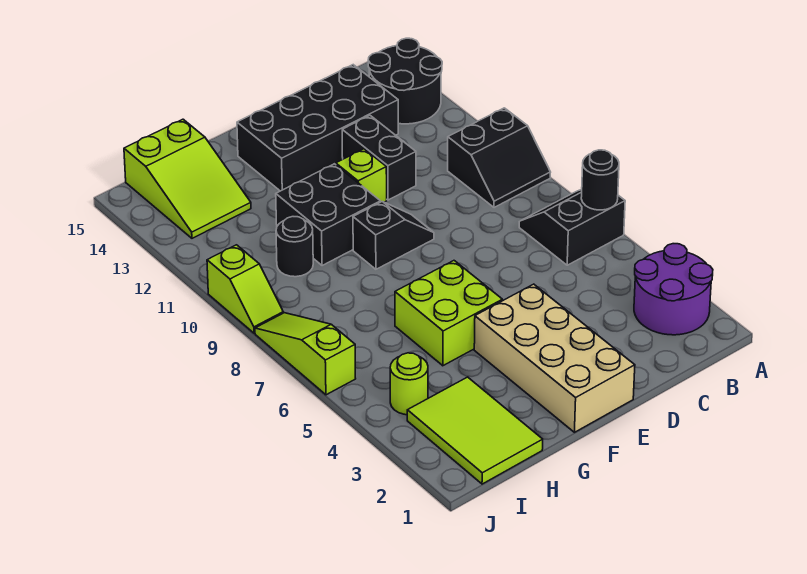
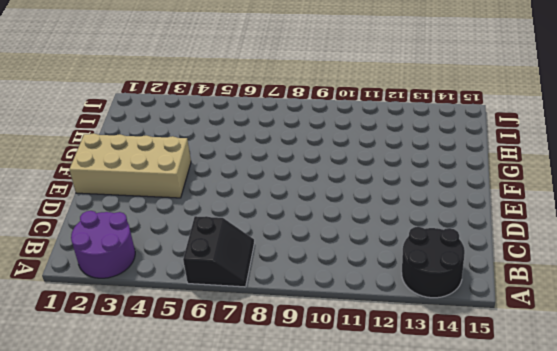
none -> black 2x2 slope [448,108,551,208]
none -> black 2x4 brick [237,65,398,191]
none -> black 1x2 brick [342,116,416,200]

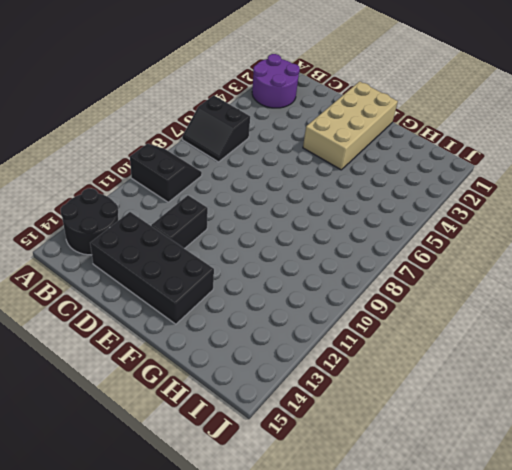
none -> black 1x2 slope [353,202,434,269]
none -> lime 1x1 brick [336,149,387,202]
none -> lime 2x2 brick [395,261,502,366]

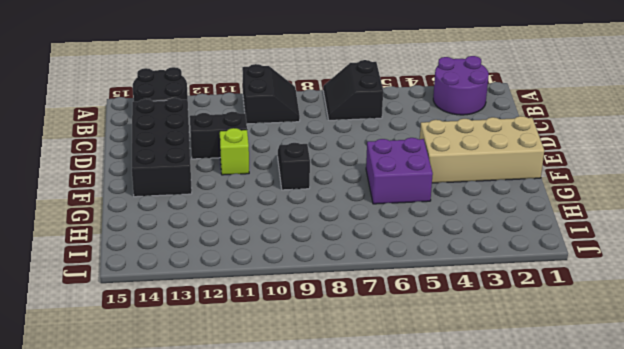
purple 2x2 brick [366,138,433,204] -> lime 2x2 brick [395,261,502,366]
none -> black 2x2 brick [276,164,380,266]
none -> lime 2x3 tile [407,377,543,484]
none -> black 1x1 round brick [276,217,313,277]

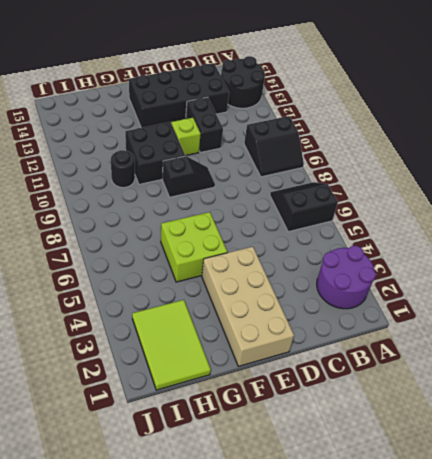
none -> lime 2x3 slope [124,119,251,238]
none -> lime 1x1 round brick [390,353,428,415]
none -> lime 1x3 slope [255,313,356,395]

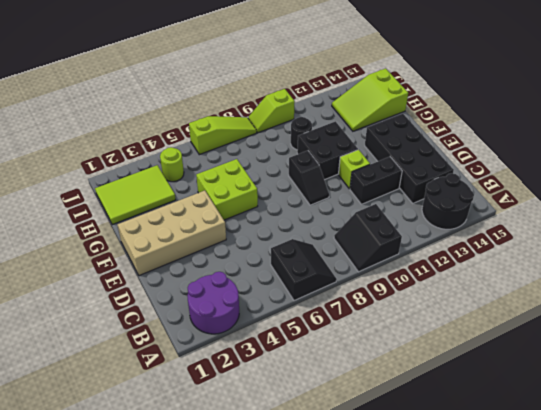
none -> black 1x1 round brick [581,150,619,210]

